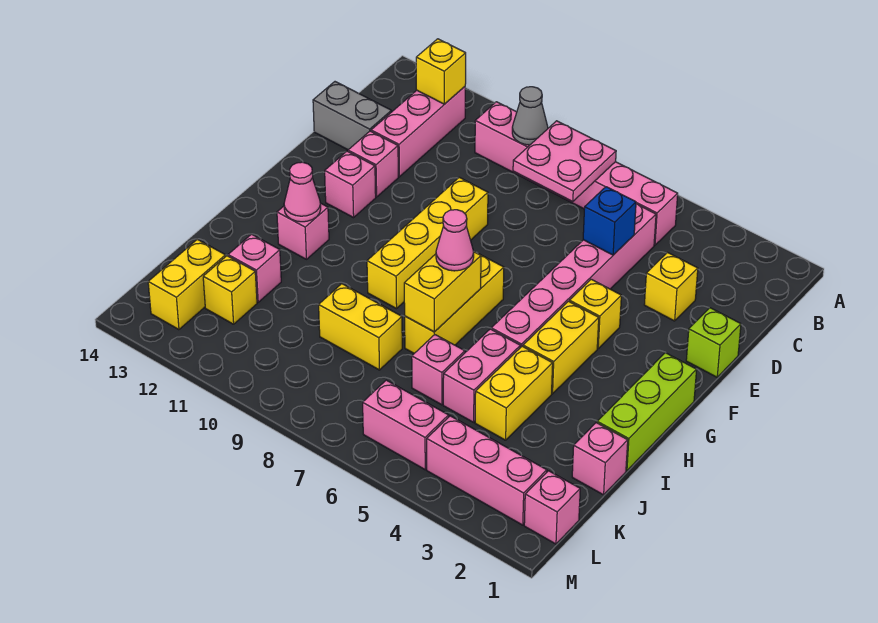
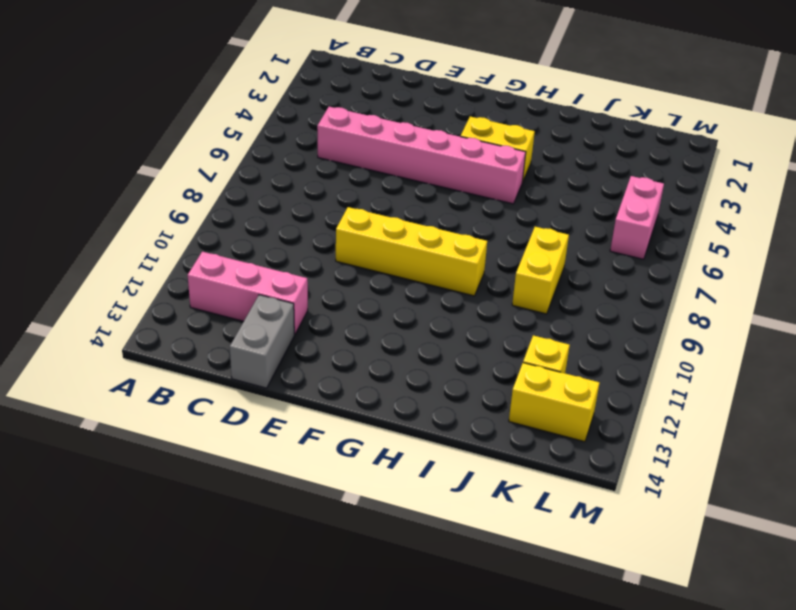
none -> pink 1x6 brick [475,102,678,245]
none -> yellow 1x1 brick [644,253,698,321]
none -> lime 1x1 brick [686,308,741,377]
none -> pink 1x1 brick [348,131,398,197]

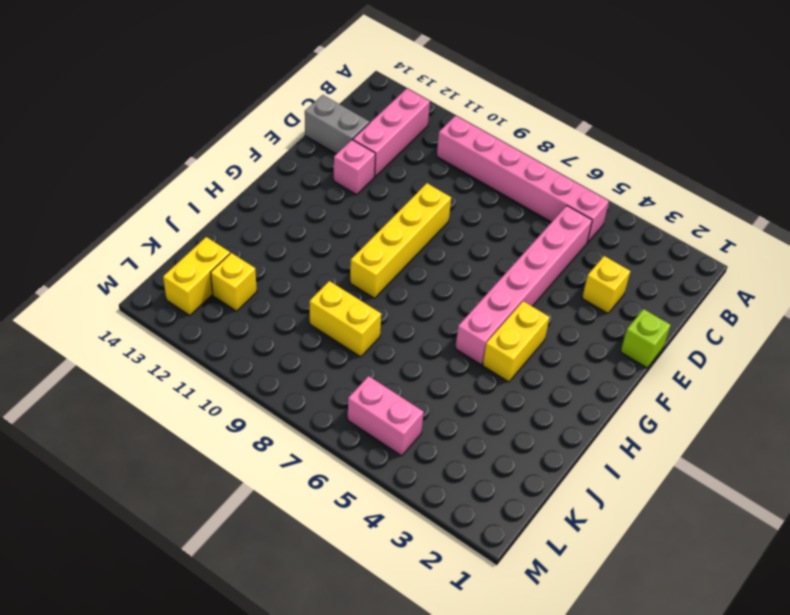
none -> yellow 1x1 brick [569,279,621,348]
none -> pink 1x1 brick [325,151,376,218]
none -> lime 1x3 brick [597,353,697,471]
none -> yellow 1x3 brick [405,252,504,353]

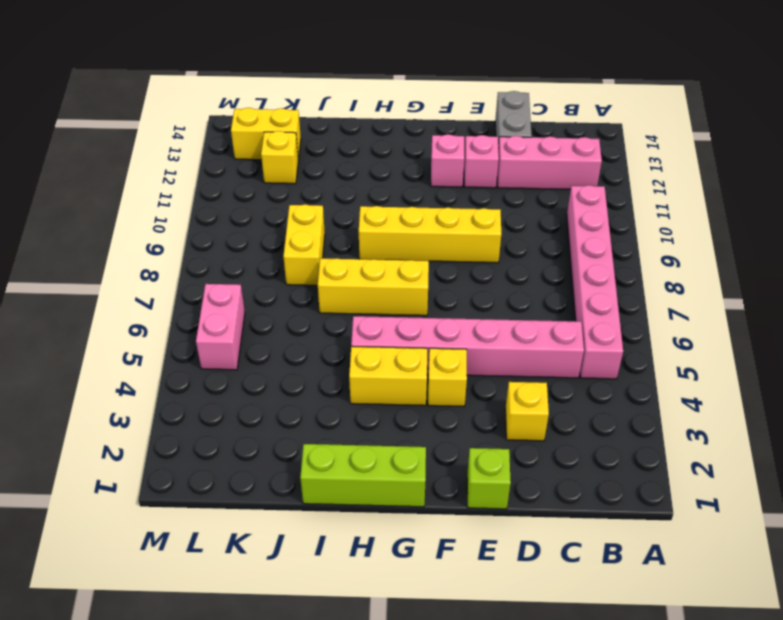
none -> pink 1x1 brick [277,203,329,259]
none -> yellow 1x2 brick [475,346,553,440]
none -> pink 1x2 brick [443,329,520,422]
none -> pink 1x1 brick [572,423,628,495]

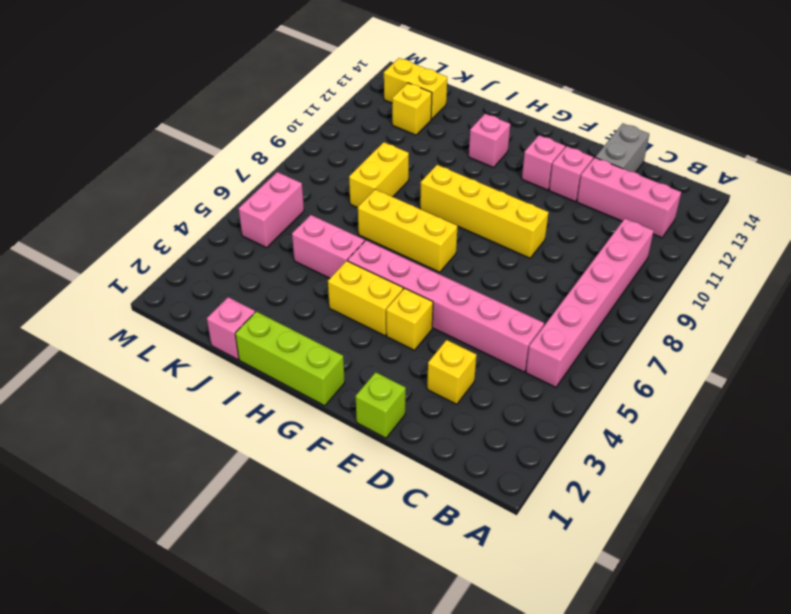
none -> yellow 1x2 brick [475,346,553,440]
none -> pink 1x1 brick [412,335,465,405]
none -> pink 1x1 brick [228,234,281,302]
none -> pink 1x1 brick [524,471,580,544]

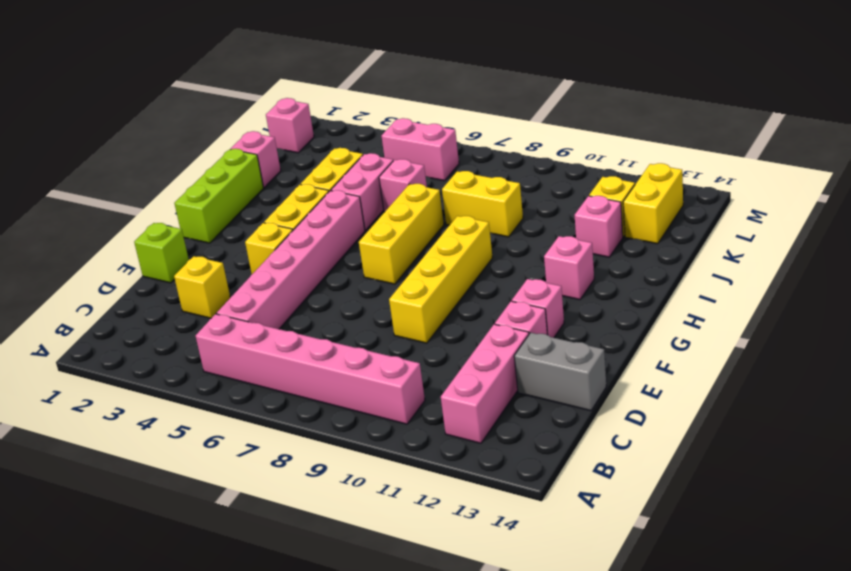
none -> pink 1x3 brick [427,416,547,525]
none -> pink 2x2 plate [513,121,616,202]
none -> grey 1x1 cone [512,87,548,145]
none -> yellow 1x1 brick [416,39,466,104]

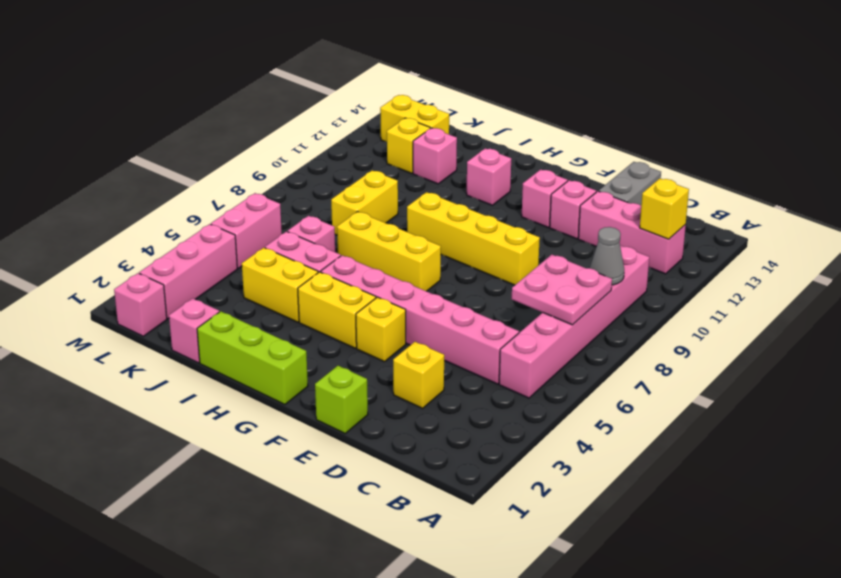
none -> blue 1x1 brick [583,187,636,255]
none -> yellow 1x2 brick [404,252,481,332]
none -> pink 1x1 cone [284,162,321,222]
none -> pink 1x1 cone [436,210,474,271]

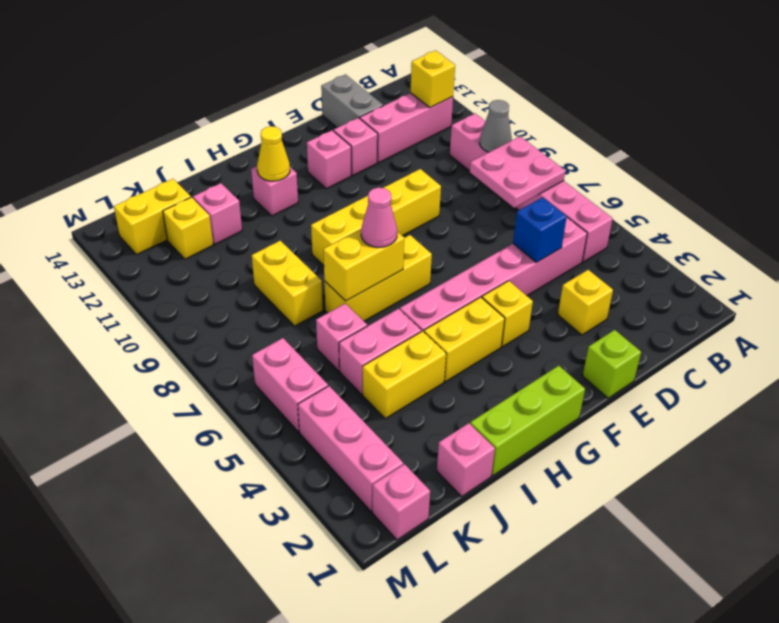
yellow 1x1 cone [257,126,290,181] -> pink 1x1 cone [284,162,321,222]

